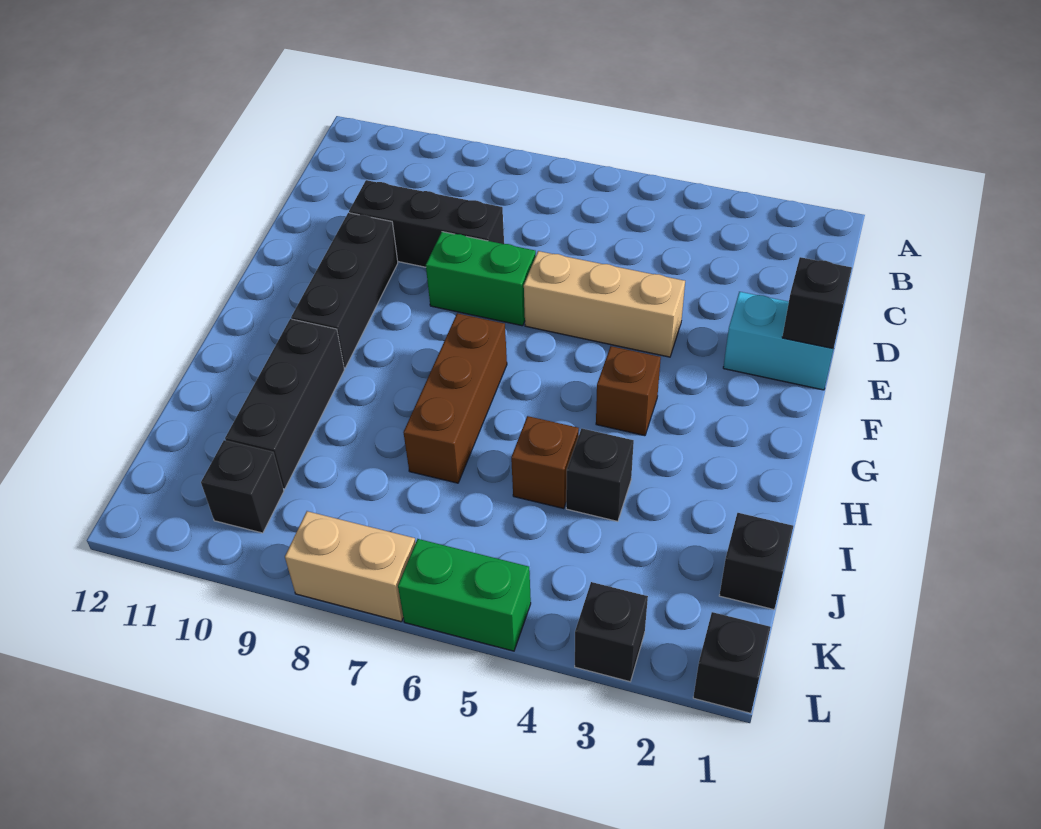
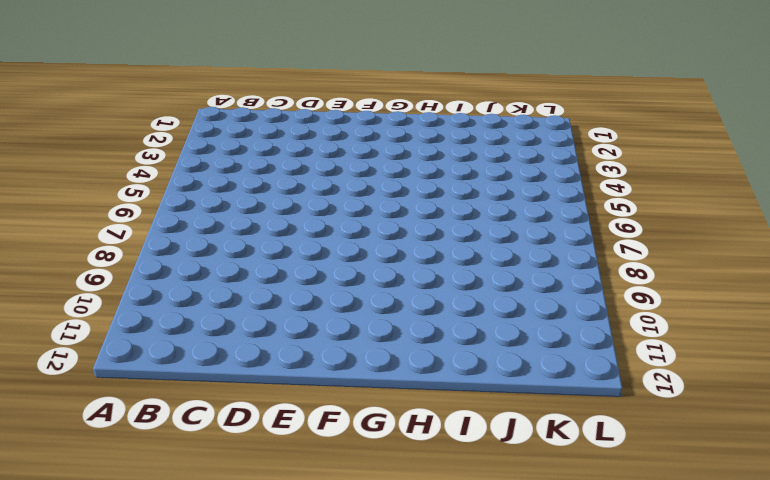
none -> black 1x3 brick [349,180,504,267]
none -> cyan 1x2 brick [723,292,833,390]
none -> tan 1x3 brick [524,251,685,357]

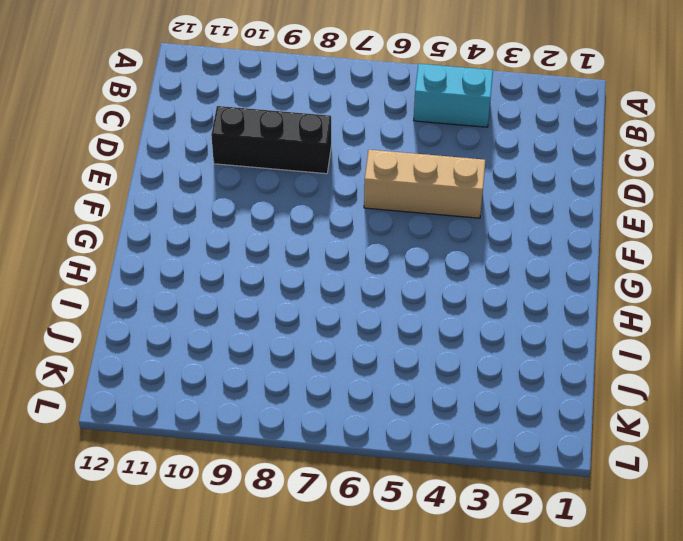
cyan 1x2 brick [414,64,493,127] -> cyan 1x2 brick moved to [723,292,833,390]
none -> green 1x2 brick [426,232,536,326]
none -> black 1x3 brick [291,213,398,368]
none -> brown 1x1 brick [596,346,661,436]

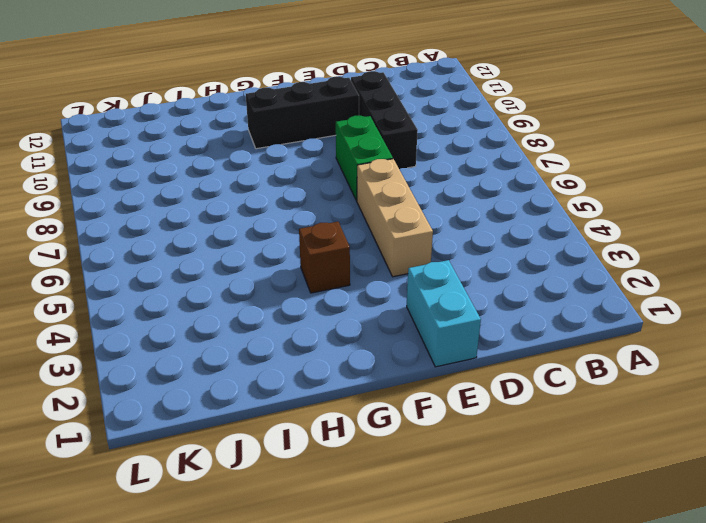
none -> brown 1x3 brick [404,313,507,483]
none -> black 1x3 brick [225,319,344,489]
none -> black 1x1 brick [566,429,634,521]

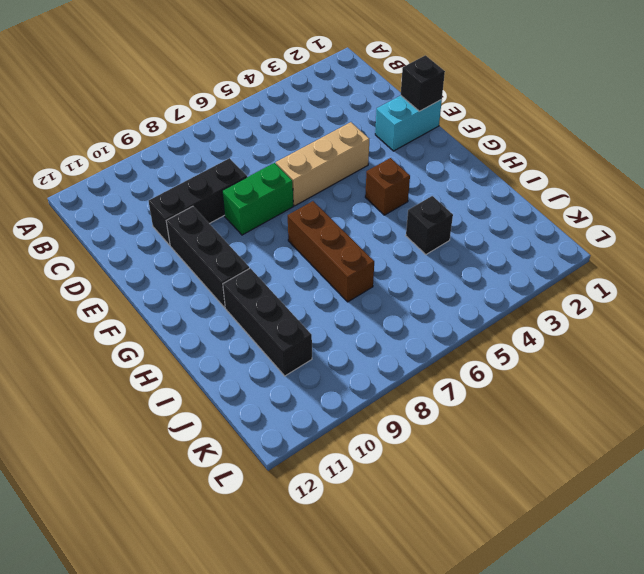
none -> brown 1x1 brick [511,416,579,509]
none -> black 1x1 brick [719,513,793,610]
none -> black 1x1 brick [201,440,284,533]

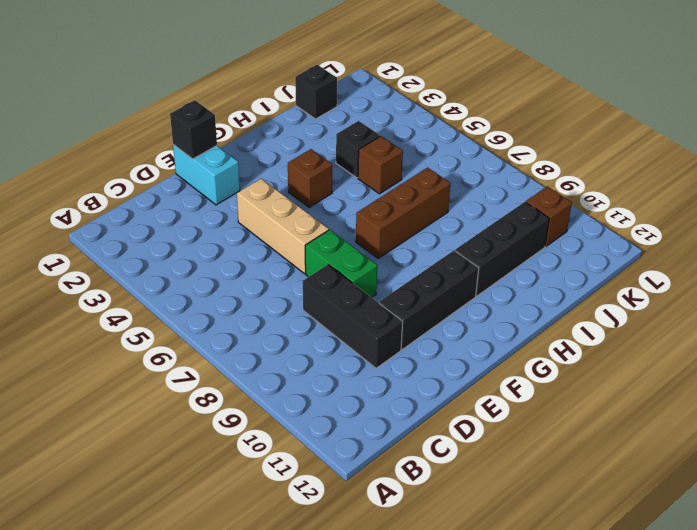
brown 1x1 brick [526,186,572,246] -> black 1x1 brick [201,440,284,533]
none -> black 1x1 brick [693,612,771,713]
none -> black 1x1 brick [575,582,648,682]
none -> green 1x2 brick [398,539,531,651]

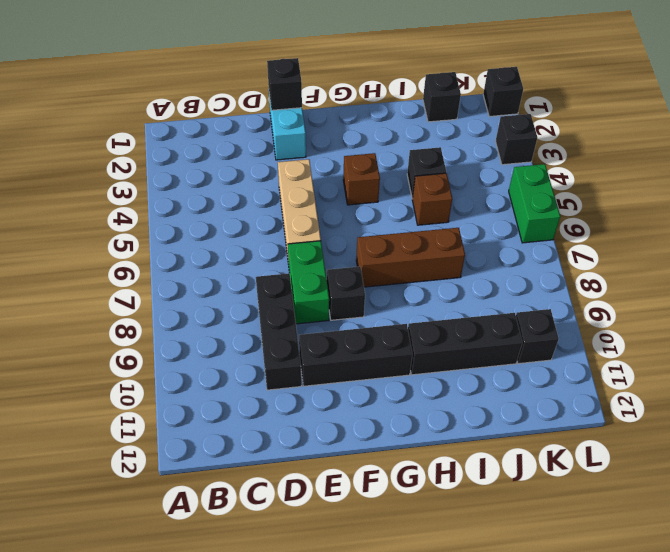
black 1x1 brick [327,266,365,320] -> none
none -> tan 1x2 brick [285,511,416,622]

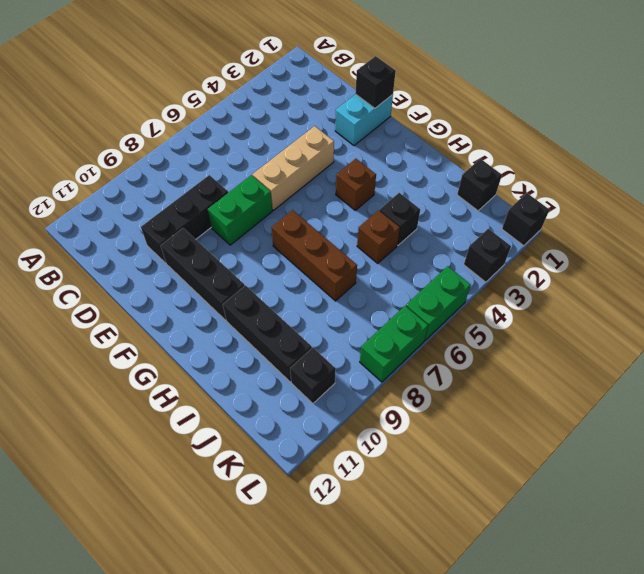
green 1x2 brick [360,306,428,382] -> tan 1x2 brick [285,511,416,622]

